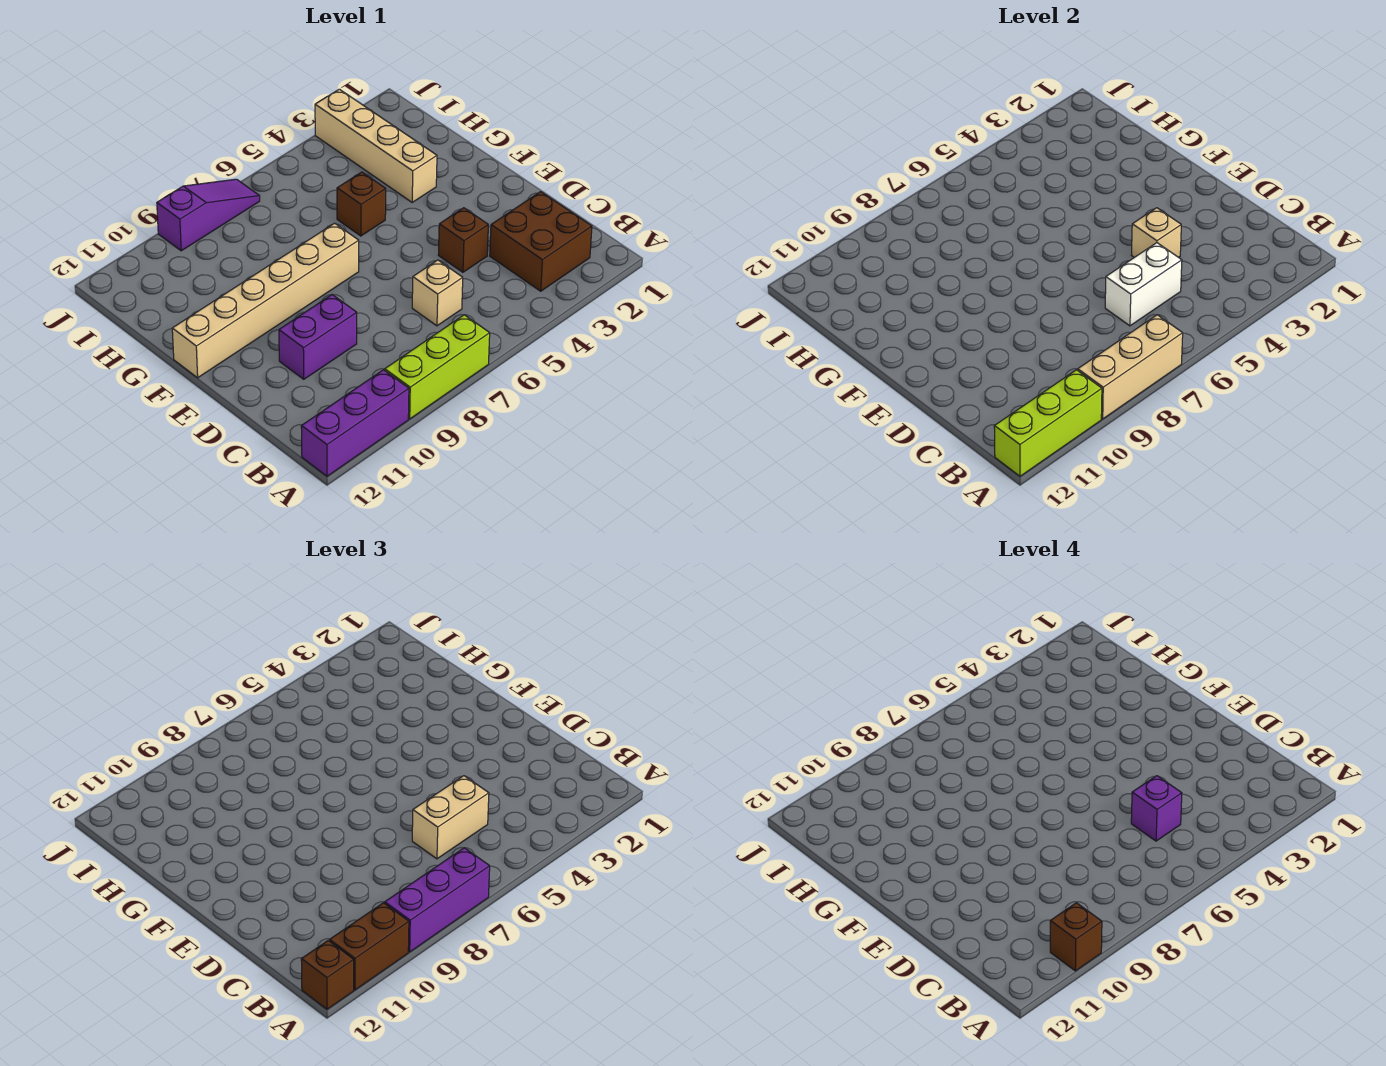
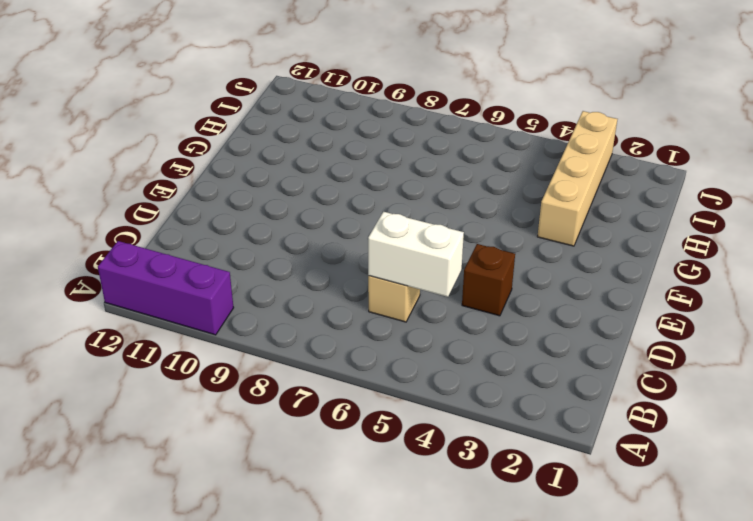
none -> lime 1x3 brick [385,315,490,419]
none -> brown 2x2 brick [490,192,592,291]
none -> purple 1x2 brick [279,295,357,379]

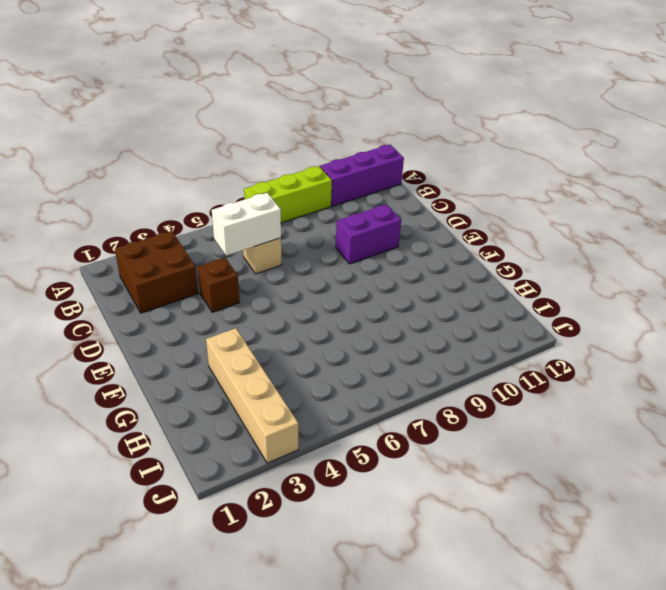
none -> tan 1x6 brick [172,223,359,378]
none -> brown 1x1 brick [337,172,386,236]
none -> purple 1x3 slope [157,179,260,251]

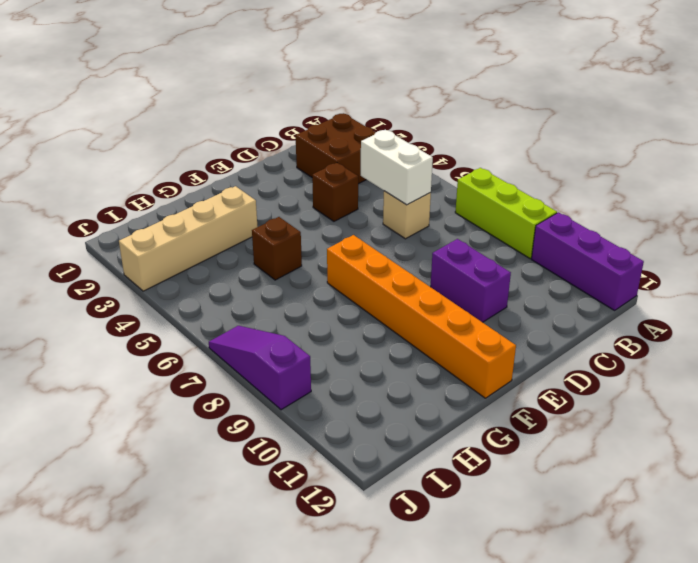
orange 1x6 brick [327,235,516,398] -> tan 1x6 brick [172,223,359,378]
none -> tan 1x3 brick [1078,315,1183,419]
none -> lime 1x3 brick [994,370,1102,476]
none -> tan 1x1 brick [1132,208,1181,257]

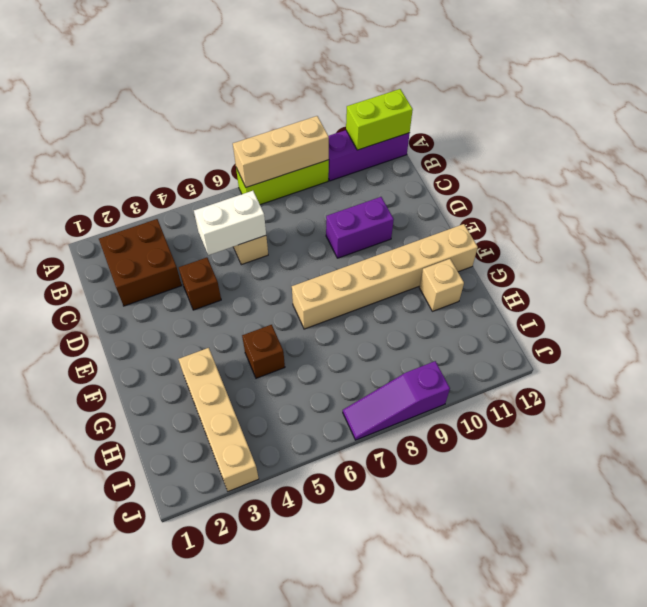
lime 1x2 brick [346,89,413,150] -> lime 1x3 brick [994,370,1102,476]
tan 1x1 brick [419,259,464,311] -> tan 1x1 brick moved to [1132,208,1181,257]
none -> purple 1x3 brick [385,848,490,952]
none -> brown 1x2 brick [330,903,409,990]
none -> brown 1x1 brick [301,941,354,1009]

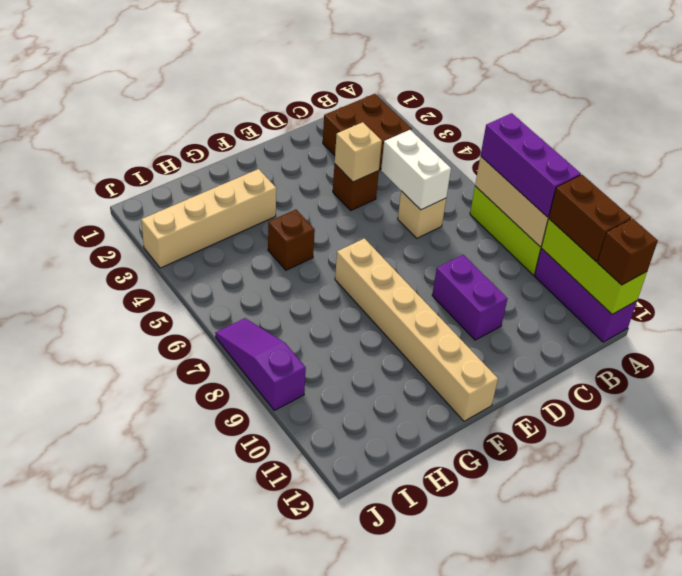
none -> tan 1x2 brick [412,776,489,859]
none -> brown 1x1 brick [1050,903,1102,971]
none -> purple 1x1 brick [1131,776,1182,841]

